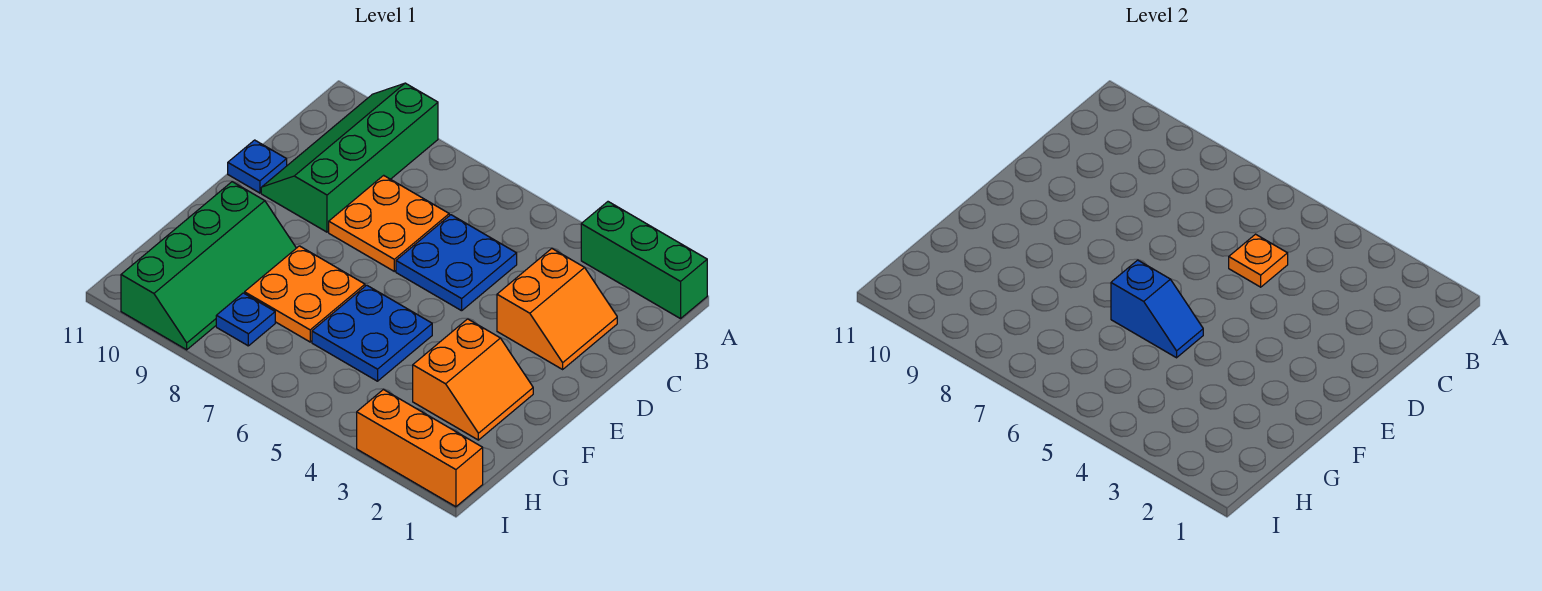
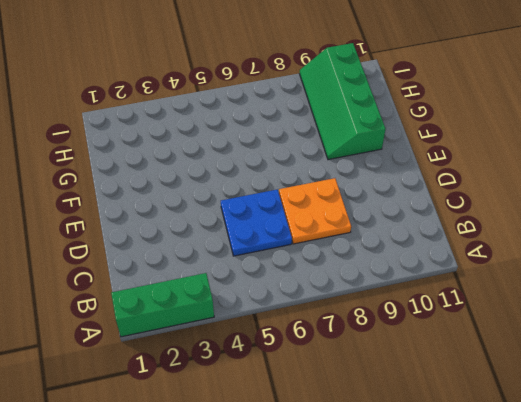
none -> green 2x4 slope [261,83,438,232]
none -> orange 2x2 slope [497,249,617,369]
none -> blue 1x1 plate [228,140,287,193]

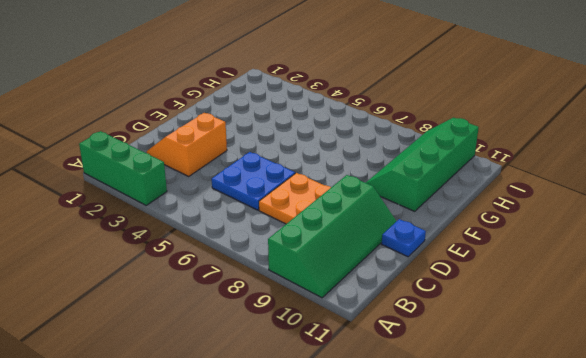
none -> orange 2x2 slope [413,319,533,440]
none -> blue 2x2 plate [312,285,432,381]
none -> orange 2x2 plate [245,246,365,342]

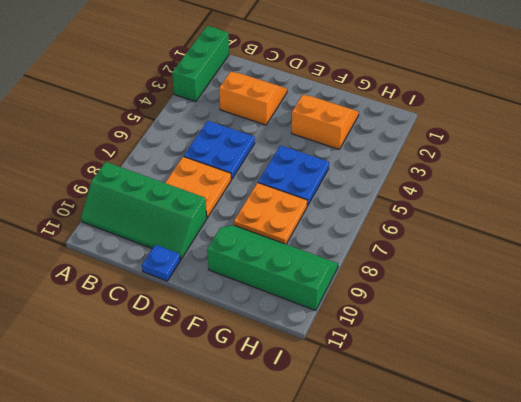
none -> blue 1x1 plate [216,293,275,346]
none -> orange 1x3 brick [357,390,483,507]
none -> orange 1x1 plate [1229,234,1288,287]

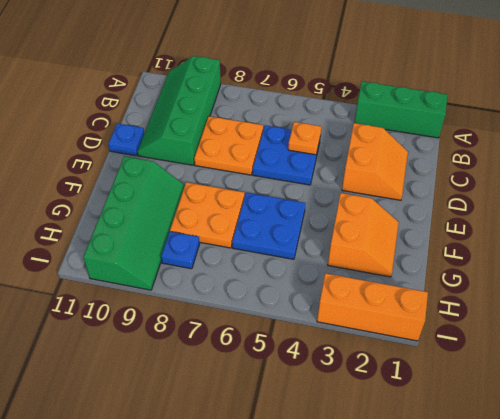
none -> blue 1x2 slope [1111,260,1203,358]

